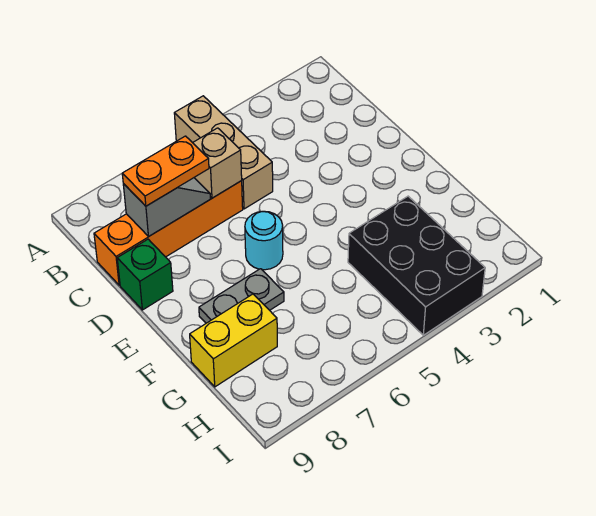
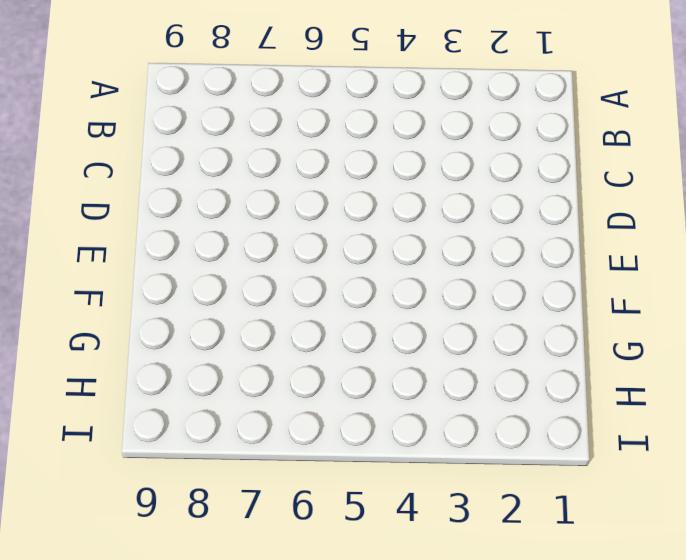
none -> tan 1x3 brick [174,96,273,209]
none -> orange 1x4 brick [94,181,243,285]

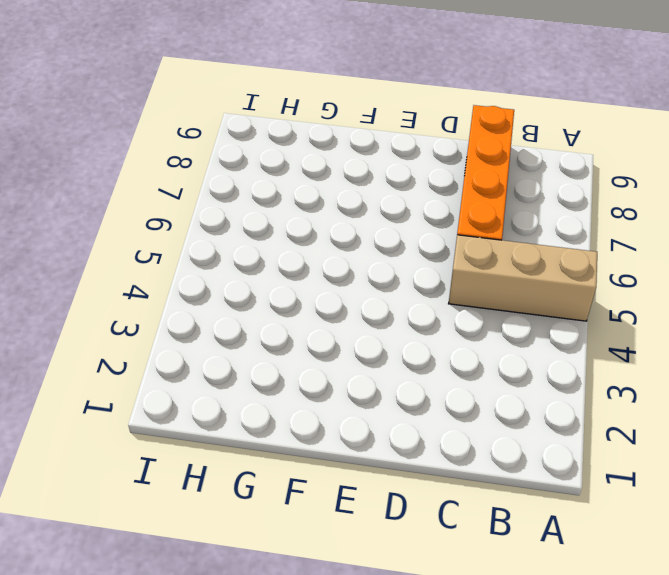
none -> green 1x1 brick [117,239,173,310]
none -> cyan 1x1 round brick [245,211,283,270]

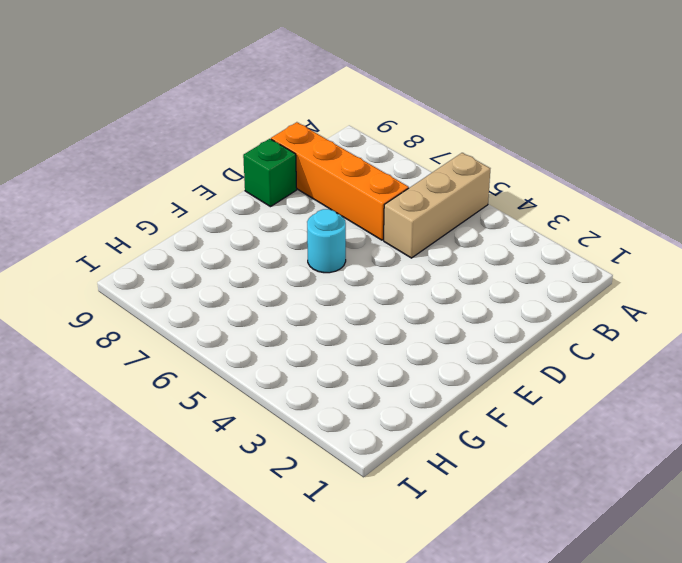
none -> grey 1x2 plate [199,269,284,323]
none -> black 2x3 brick [348,196,485,335]

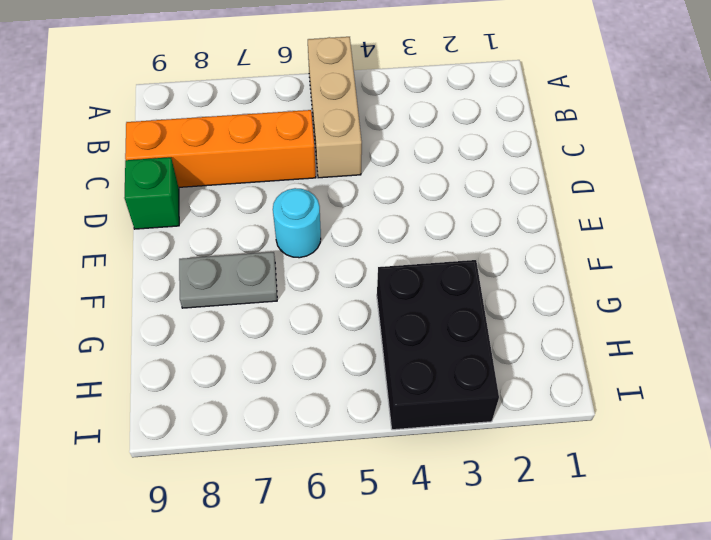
none -> yellow 1x2 brick [190,294,277,387]
none -> tan 1x1 brick [193,128,242,198]

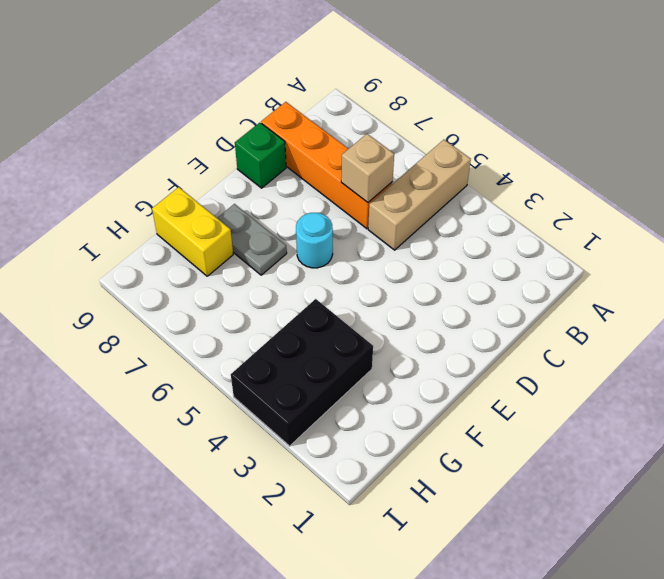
none -> grey 1x2 slope [123,178,210,236]
none -> orange 1x2 plate [122,136,209,206]

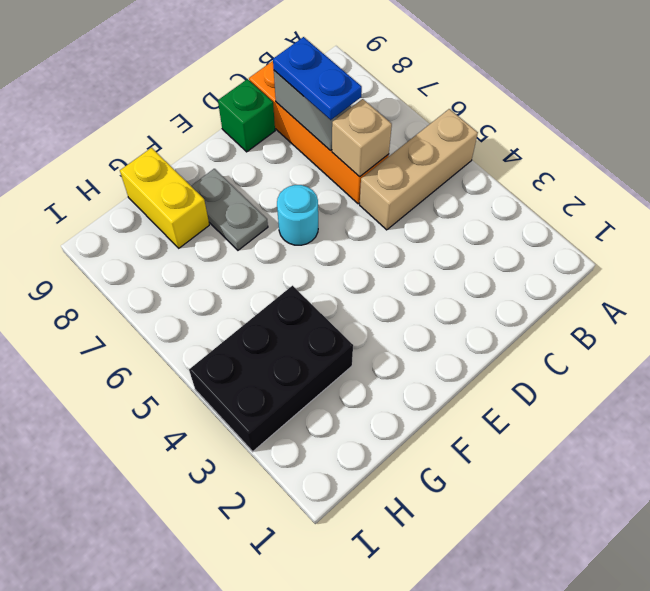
blue 1x2 plate [273,37,362,120] -> orange 1x2 plate [122,136,209,206]

